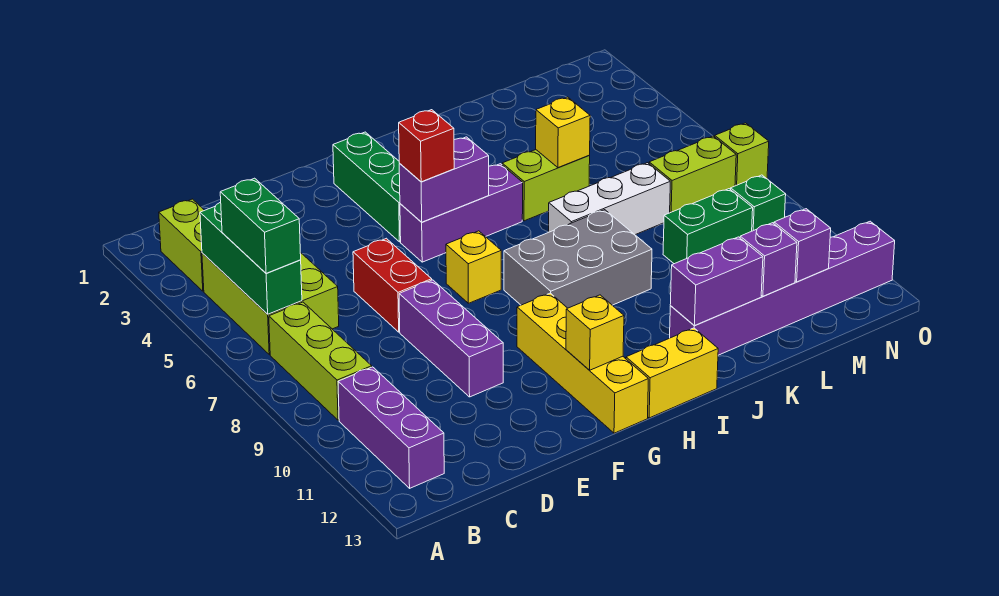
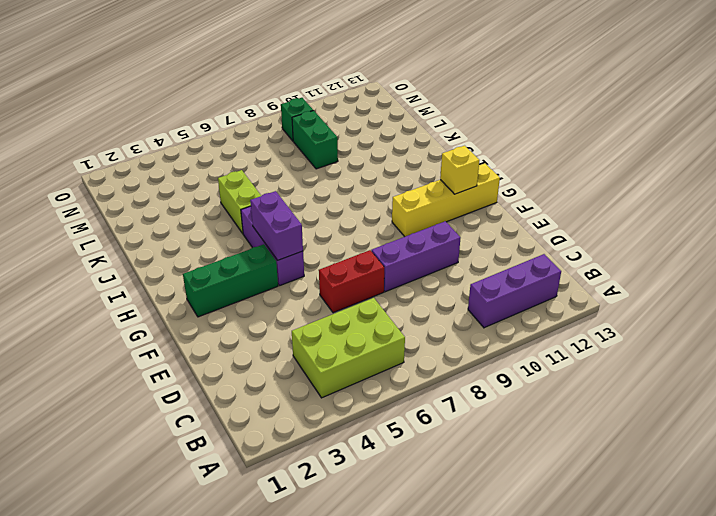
none -> lime 1x2 brick [159,199,204,291]
none -> lime 1x3 brick [269,302,372,420]
none -> yellow 1x1 brick [446,231,501,303]

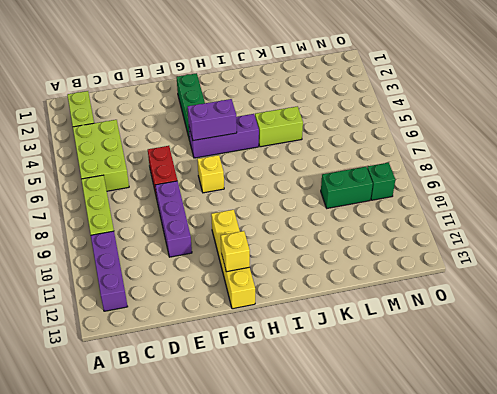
none -> grey 2x3 brick [504,210,652,308]
none -> yellow 1x2 brick [626,328,718,418]
none -> white 1x3 brick [549,163,670,235]

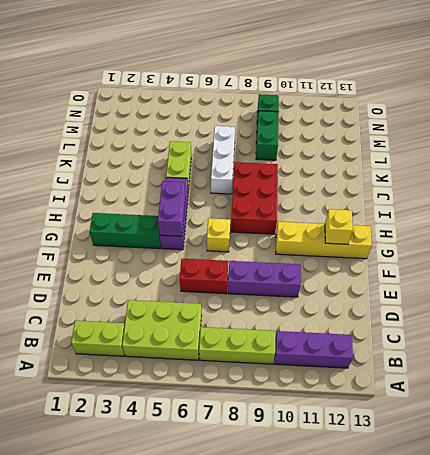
red 2x3 brick [231,162,278,234] -> grey 2x3 brick [504,210,652,308]
none -> yellow 1x2 brick [626,328,718,418]
none -> purple 1x6 brick [670,221,895,355]
none -> lime 1x2 brick [649,136,736,213]

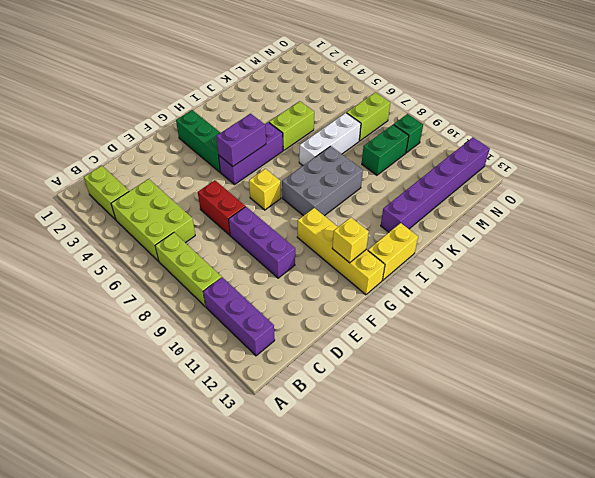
none -> lime 1x1 brick [715,123,769,186]
none -> green 1x3 brick [200,202,302,314]
none -> purple 1x2 brick [670,237,763,326]

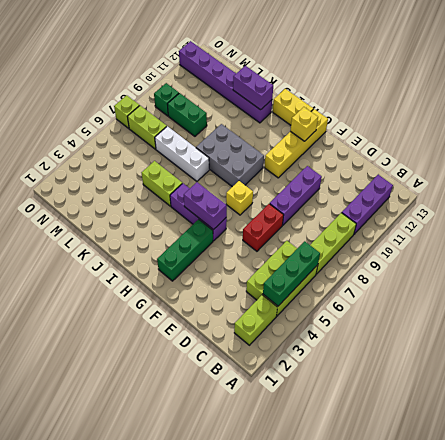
none -> yellow 1x1 brick [536,97,590,168]
none -> purple 1x1 brick [740,223,797,296]
none -> purple 1x1 brick [774,209,831,282]

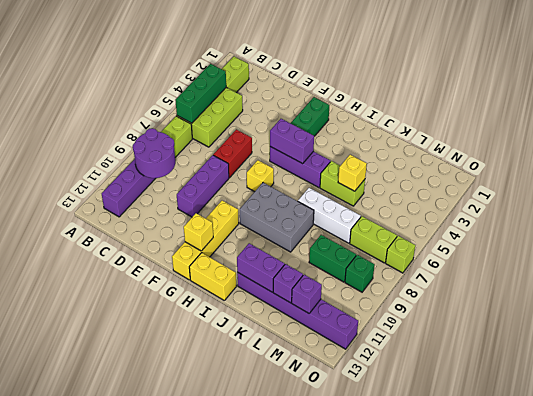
purple 2x2 round brick [133,128,175,178] -> none
none -> green 1x2 brick [220,178,301,274]
none -> red 1x1 brick [399,110,454,182]

